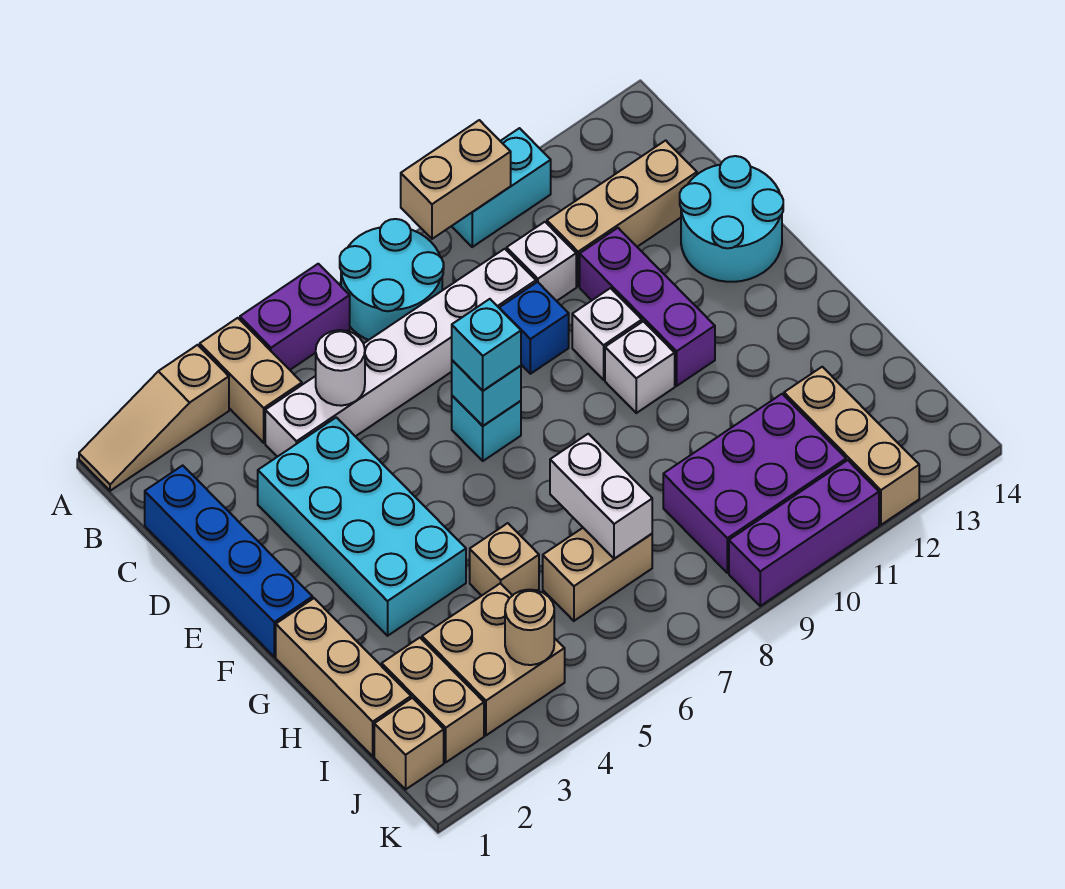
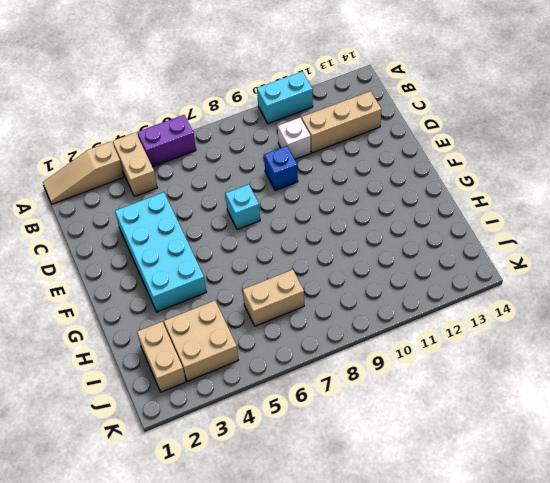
none -> cyan 2x2 round brick [340,219,444,340]
none -> blue 1x4 brick [145,465,313,657]
none -> white 1x6 brick [265,249,536,457]
none -> purple 1x3 brick [580,228,715,386]

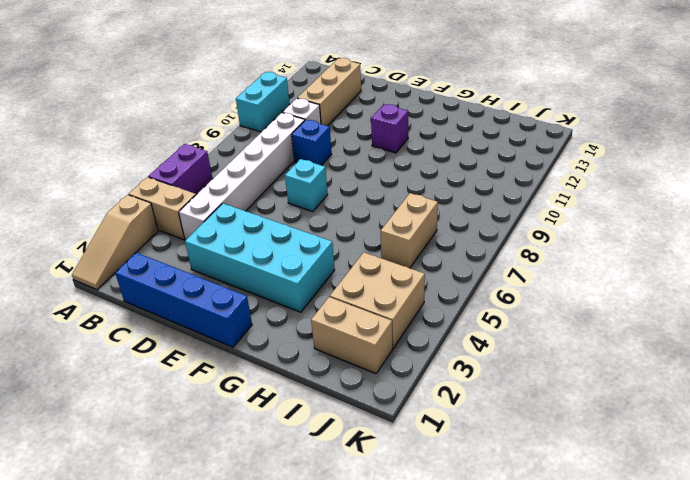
purple 1x1 brick [371,104,408,153] -> purple 1x3 brick [580,228,715,386]
none -> cyan 2x2 round brick [340,219,444,340]
none -> cyan 2x2 round brick [680,156,783,282]
none -> white 1x1 brick [572,288,642,380]
none -> white 1x1 brick [605,321,675,413]

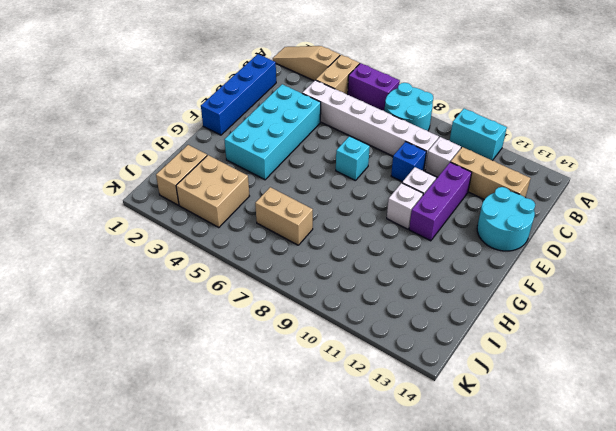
none -> tan 1x3 brick [276,598,411,756]
none -> tan 1x1 brick [470,523,539,596]
none -> purple 2x3 brick [663,394,846,573]
none -> tan 1x3 brick [784,367,919,525]

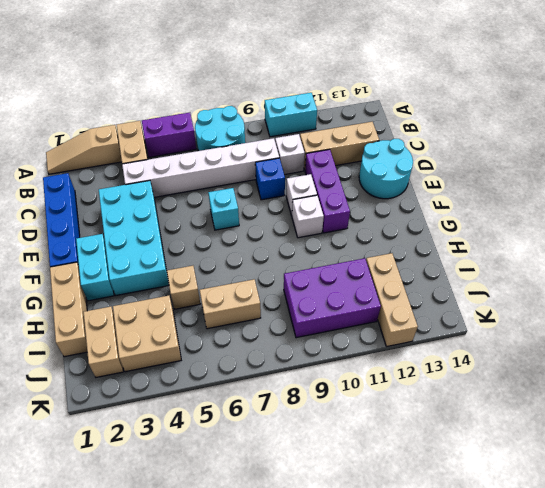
cyan 1x2 brick [76,234,114,301] -> none
none -> tan 1x1 brick [374,698,444,789]
none -> purple 1x3 brick [729,460,879,606]
none -> tan 1x2 brick [401,120,511,239]
none -> white 1x1 round brick [316,330,365,406]

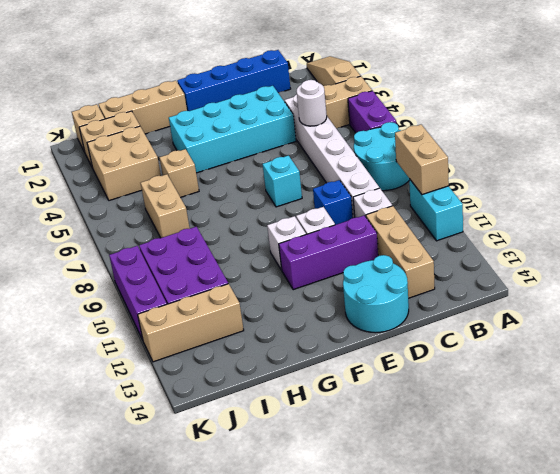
none -> cyan 1x1 brick [452,360,521,426]
none -> white 1x2 brick [550,434,652,559]
none -> tan 1x1 round brick [505,590,554,665]
none -> cyan 1x1 brick [452,299,521,391]

